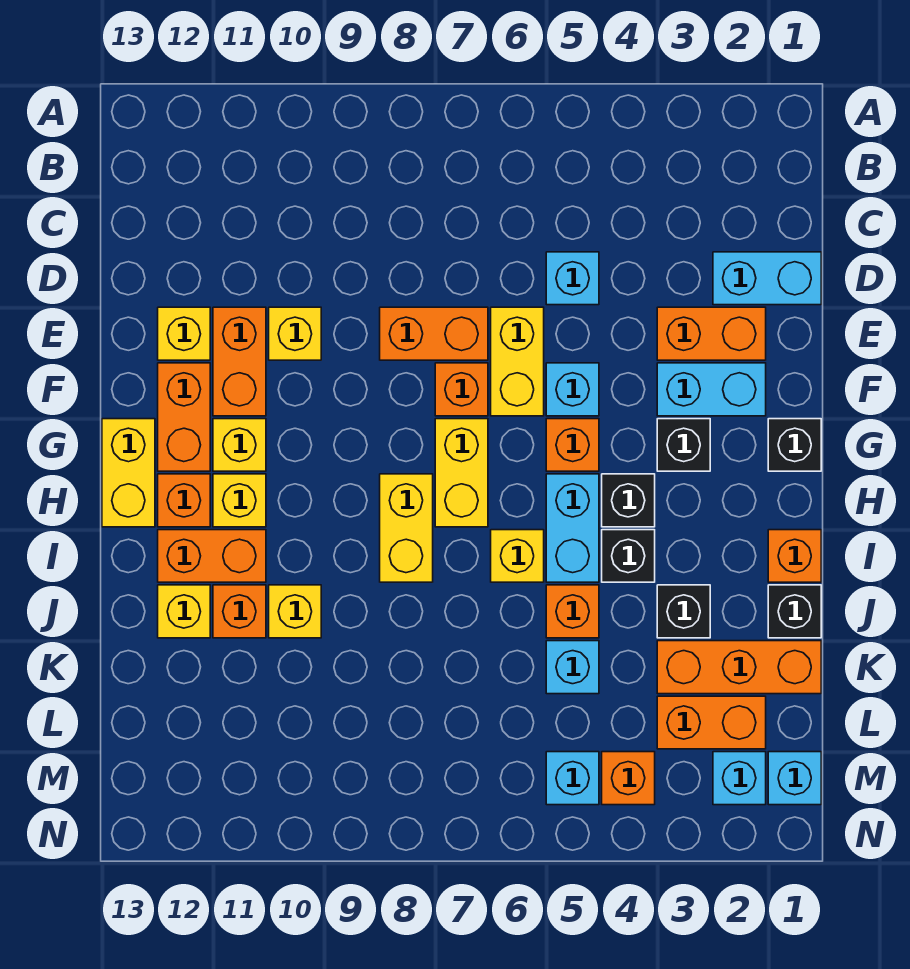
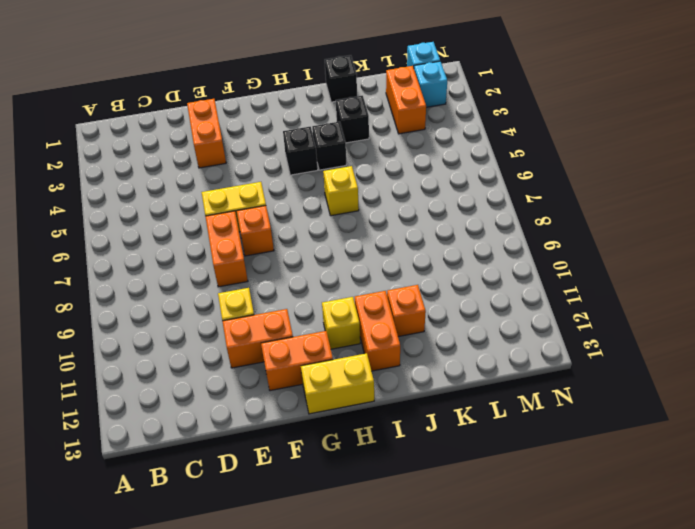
none -> cyan 1x2 brick [713,252,821,305]
none -> cyan 1x1 brick [546,252,599,305]
none -> yellow 1x1 brick [158,307,210,360]
none -> cyan 1x2 brick [657,363,766,416]

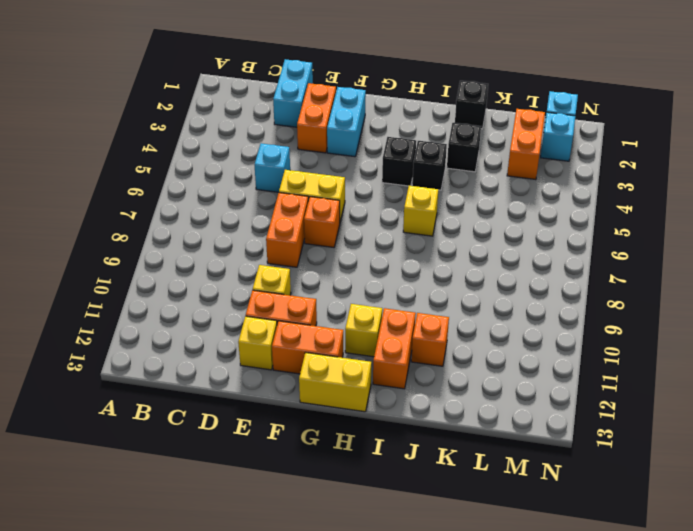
none -> cyan 1x1 brick [546,363,599,416]
none -> black 1x1 brick [768,419,821,471]
none -> black 1x1 brick [657,419,710,471]
none -> orange 1x1 brick [546,419,599,471]

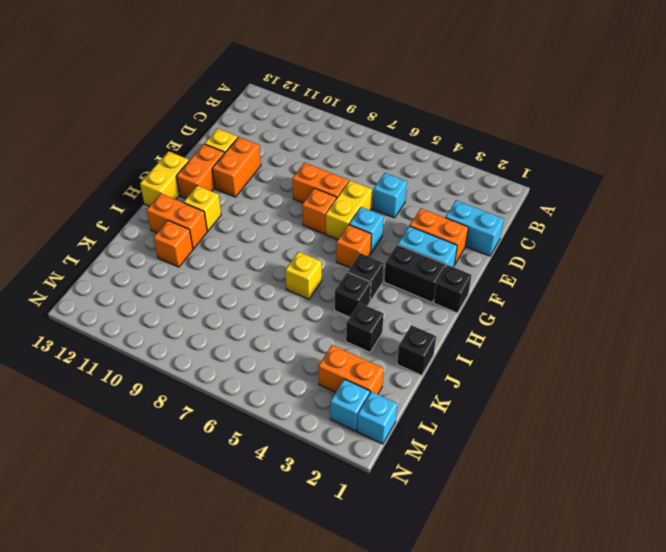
black 1x2 brick [384,244,446,302] -> black 1x1 brick [657,419,710,471]
none -> yellow 1x1 brick [269,307,321,360]
none -> yellow 1x2 brick [435,419,488,527]
none -> yellow 1x1 brick [213,419,266,471]
none -> cyan 1x2 brick [546,474,599,582]

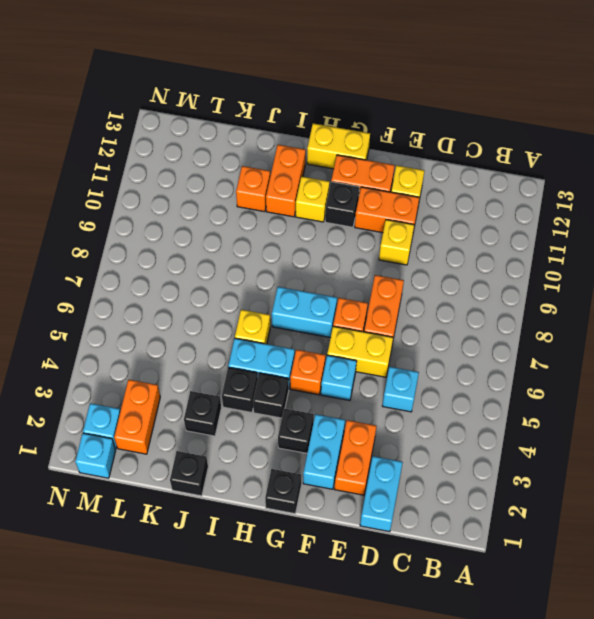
cyan 1x2 brick [272,287,337,338] -> yellow 1x2 brick [435,419,488,527]
black 1x1 brick [325,182,359,227] -> yellow 1x1 brick [213,419,266,471]
none -> yellow 1x2 brick [380,474,433,582]
none -> orange 1x1 brick [158,474,210,527]
none -> orange 1x1 brick [768,530,821,582]
none -> orange 1x1 brick [546,585,599,638]

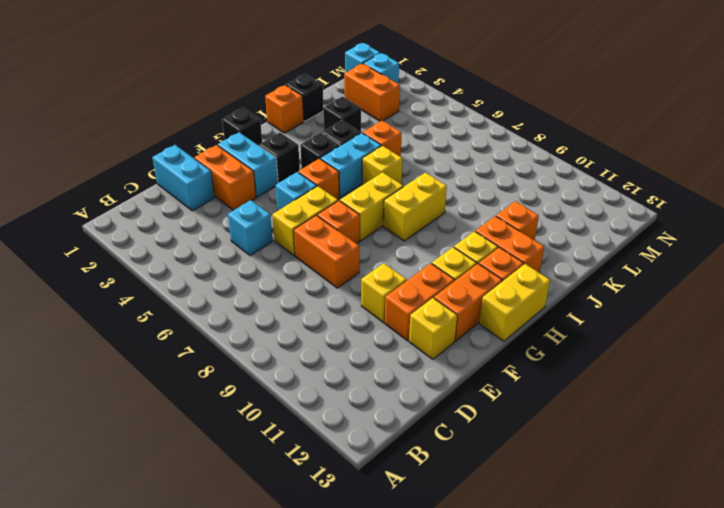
none -> yellow 1x1 brick [269,585,321,638]
none -> yellow 1x1 brick [158,585,210,638]
none -> orange 1x3 brick [657,641,821,694]
none -> cyan 1x1 brick [546,641,599,694]

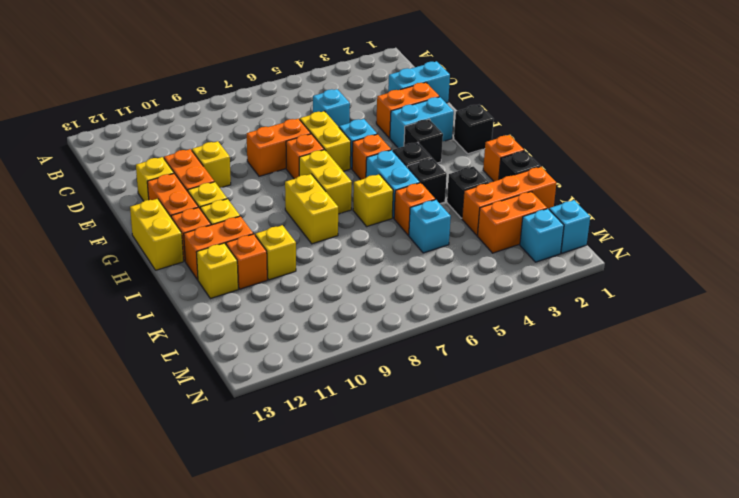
none -> orange 1x1 brick [602,752,655,805]
none -> cyan 1x1 brick [546,752,599,805]

